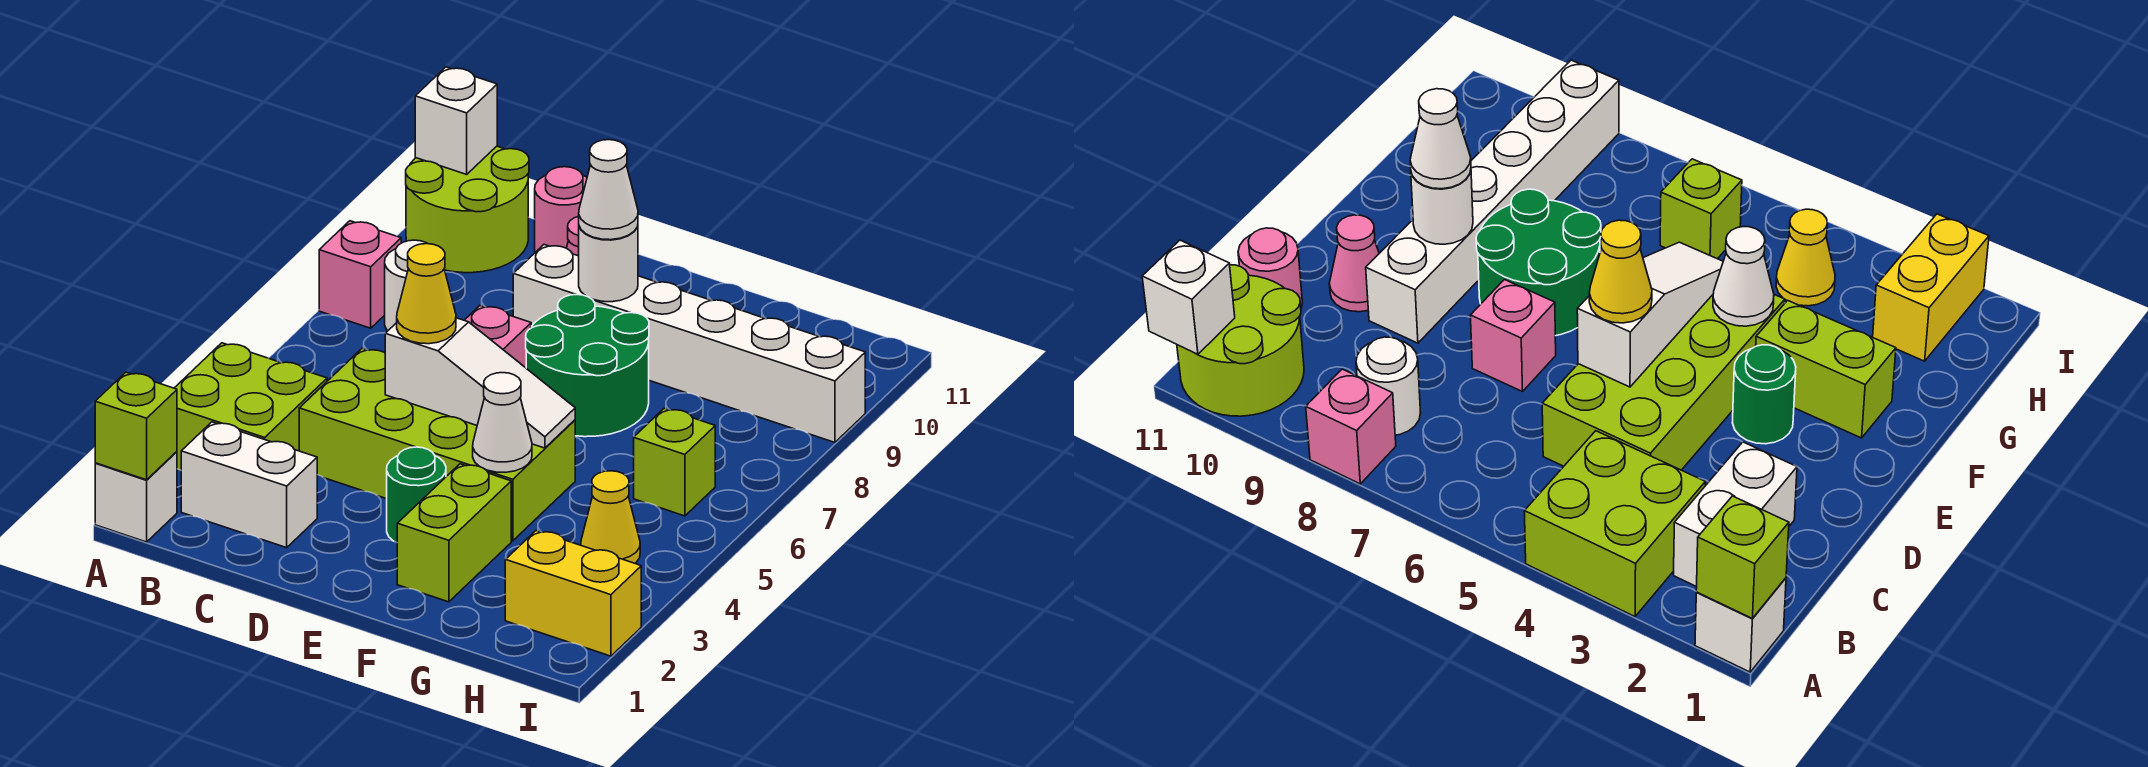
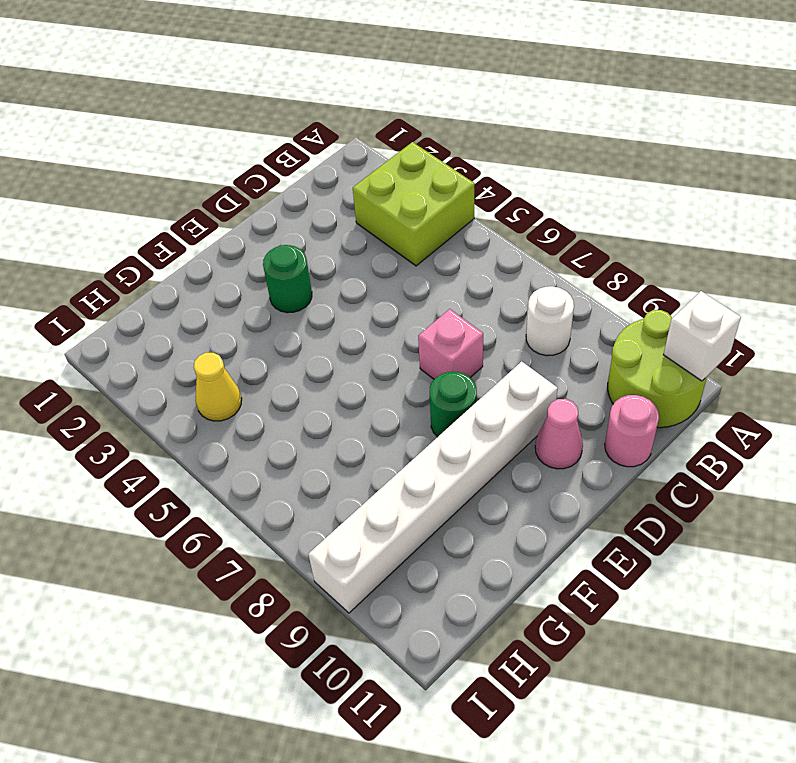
green 1x1 round brick [430,372,477,437] -> green 2x2 round brick [526,294,649,437]
none -> white 1x1 brick [95,452,177,542]
none -> pink 1x1 brick [319,221,401,328]
none -> white 1x2 brick [181,422,317,548]

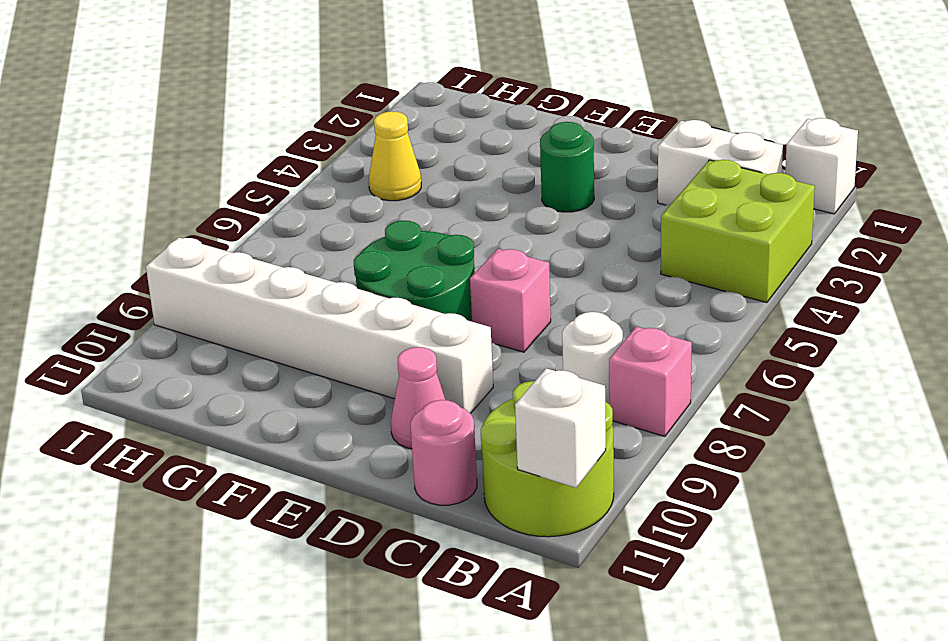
none -> lime 2x4 brick [299,349,575,541]
none -> lime 1x2 brick [397,464,511,602]
none -> yellow 1x2 brick [505,531,641,656]

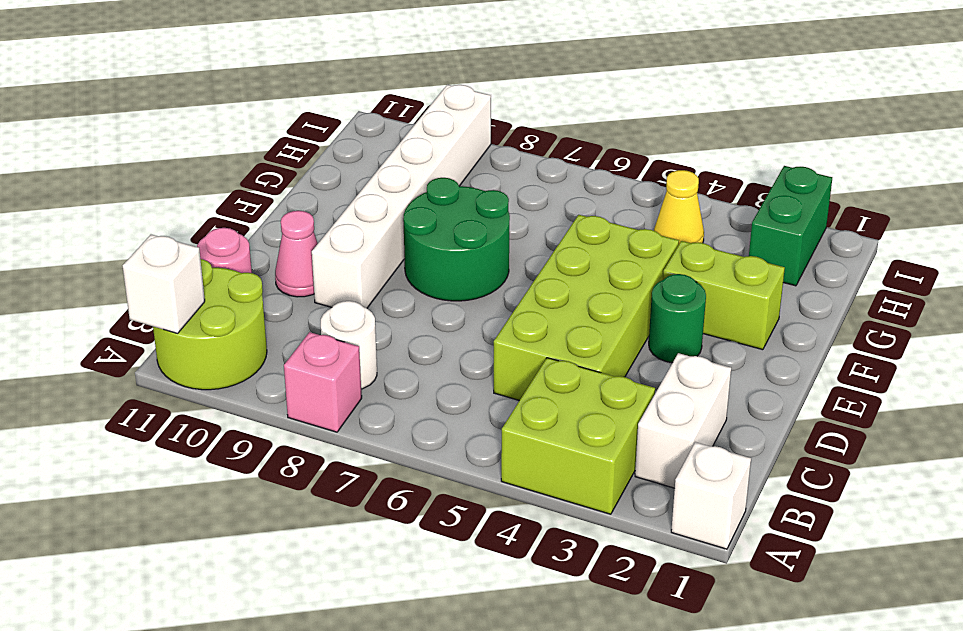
green 1x2 brick [749,166,832,286] -> yellow 1x2 brick [505,531,641,656]
none -> pink 1x1 brick [464,306,531,368]
none -> lime 1x1 brick [634,408,715,516]
none -> lime 1x1 brick [95,372,177,480]

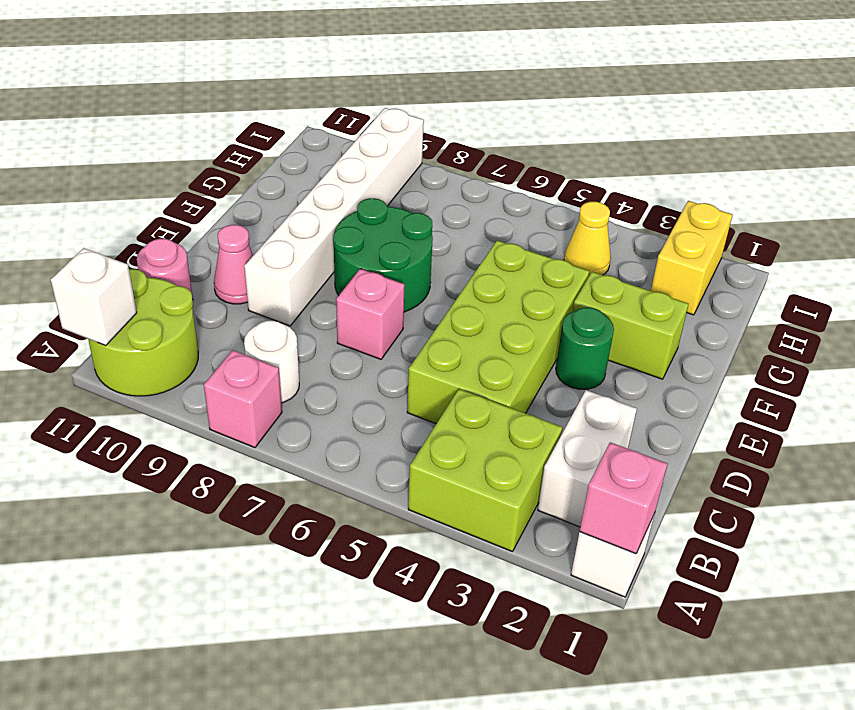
pink 1x1 brick [580,442,667,554] -> lime 1x1 brick [95,372,177,480]
none -> lime 1x1 brick [634,408,715,516]
none -> white 1x3 slope [385,318,575,448]
none -> white 1x1 round brick [579,227,638,302]

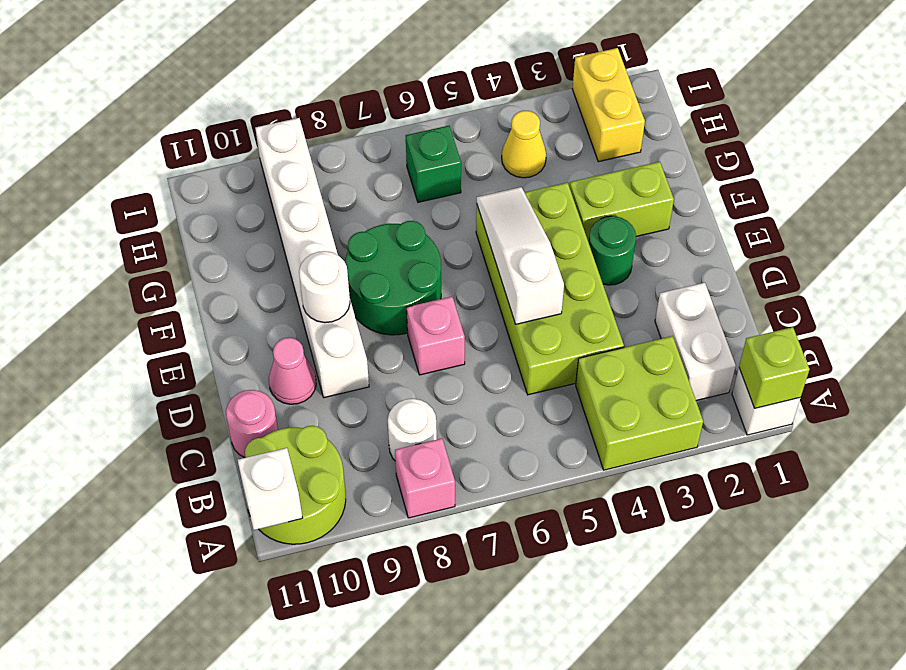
green 1x1 brick [406,126,461,202] -> lime 1x1 brick [634,408,715,516]
none -> white 1x1 cone [473,373,532,472]
none -> yellow 1x1 cone [397,244,456,344]
none -> white 1x1 cone [579,140,638,240]

